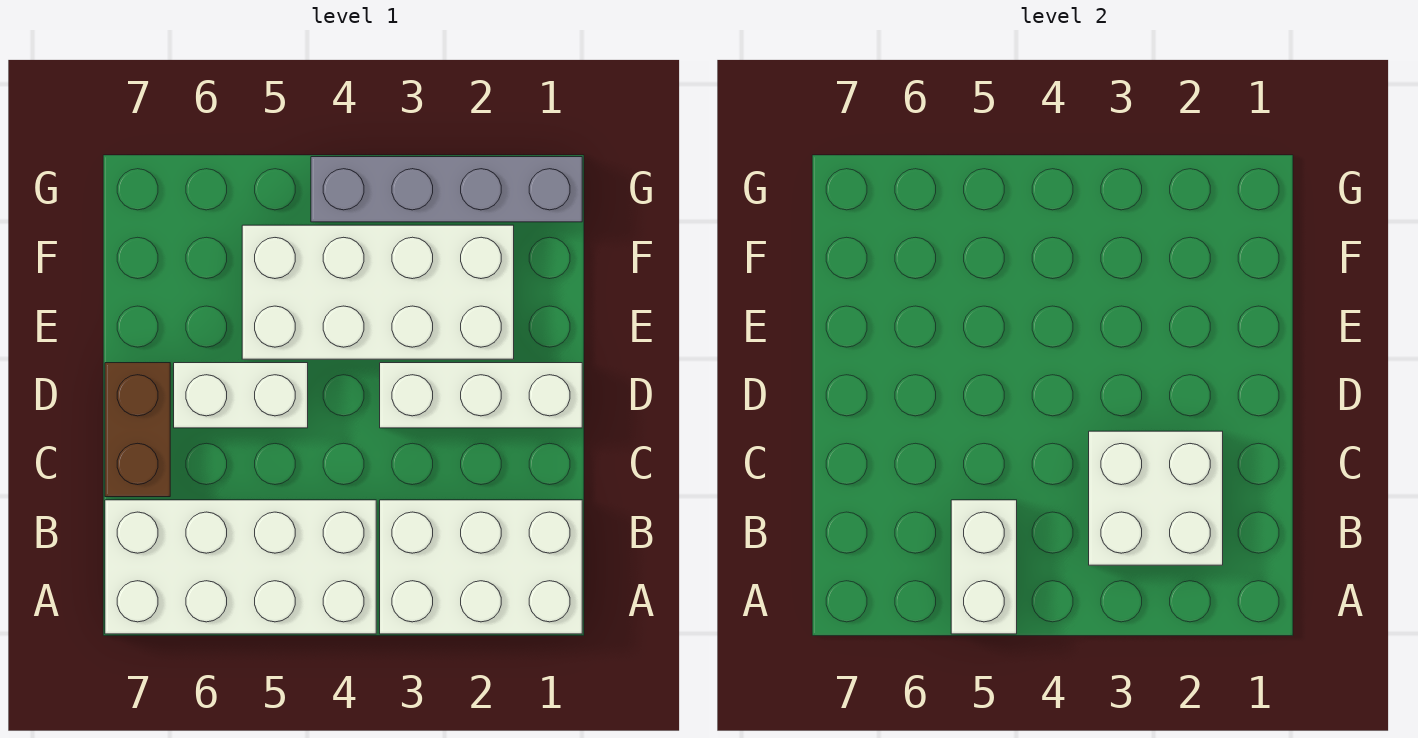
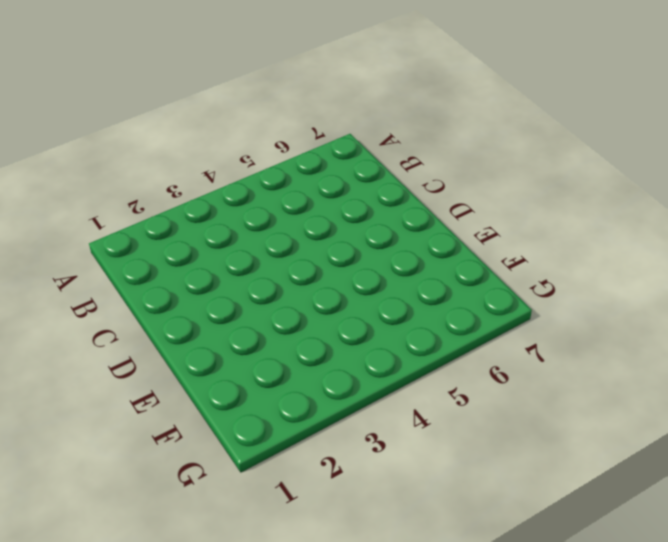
none -> white 2x3 brick [380,500,582,634]
none -> white 2x4 brick [105,500,376,634]

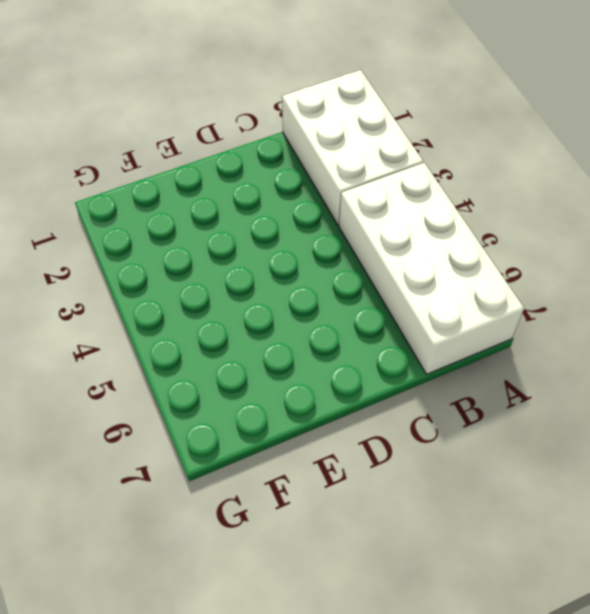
none -> brown 1x2 brick [105,363,170,497]
none -> white 1x3 brick [380,363,582,428]

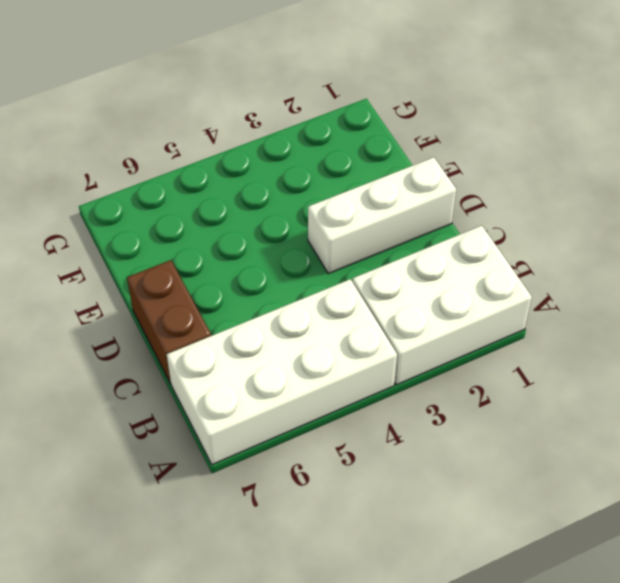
none -> white 1x2 brick [174,363,308,428]
none -> white 2x4 brick [242,225,514,359]

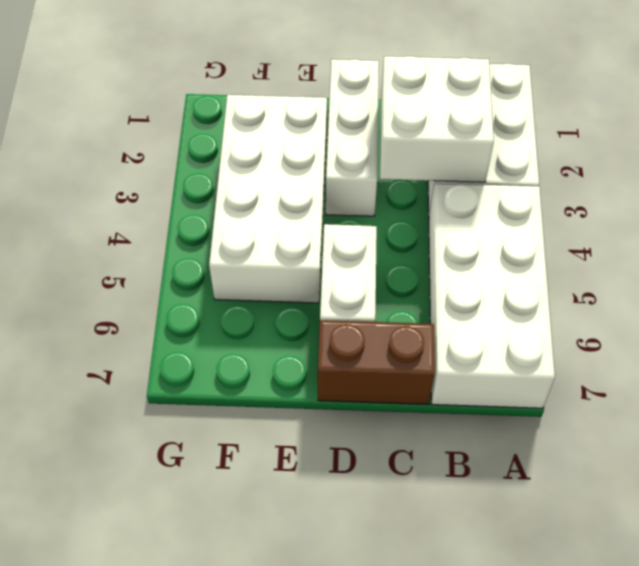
none -> grey 1x4 brick [311,157,582,222]
none -> white 1x2 brick [951,500,1017,634]

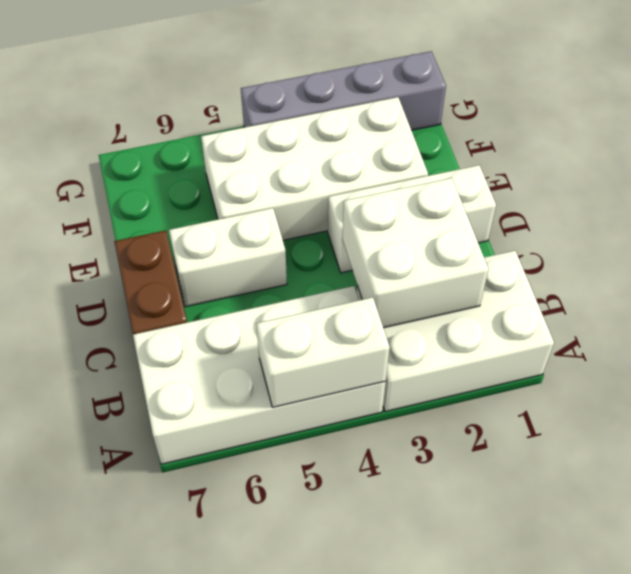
white 1x2 brick [256,297,390,407] -> white 1x2 brick turned to [951,500,1017,634]

